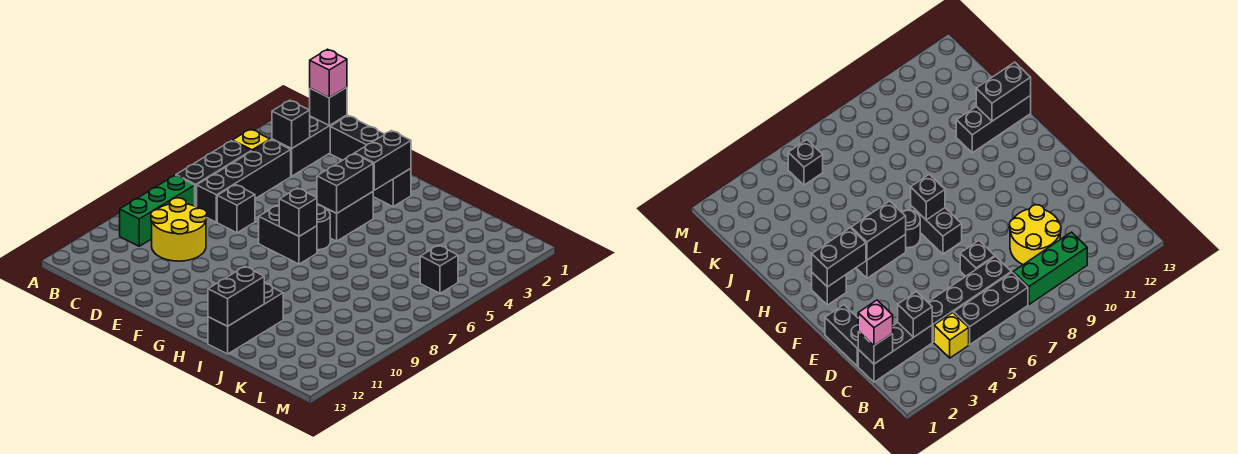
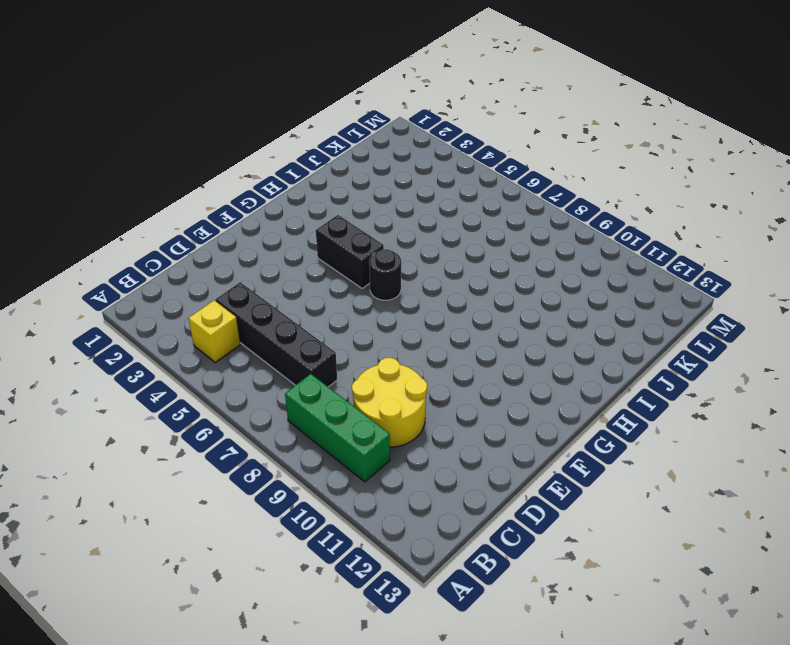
none -> black 1x3 brick [176,141,251,207]
none -> black 1x3 brick [272,115,347,176]
none -> black 1x2 brick [330,116,385,160]

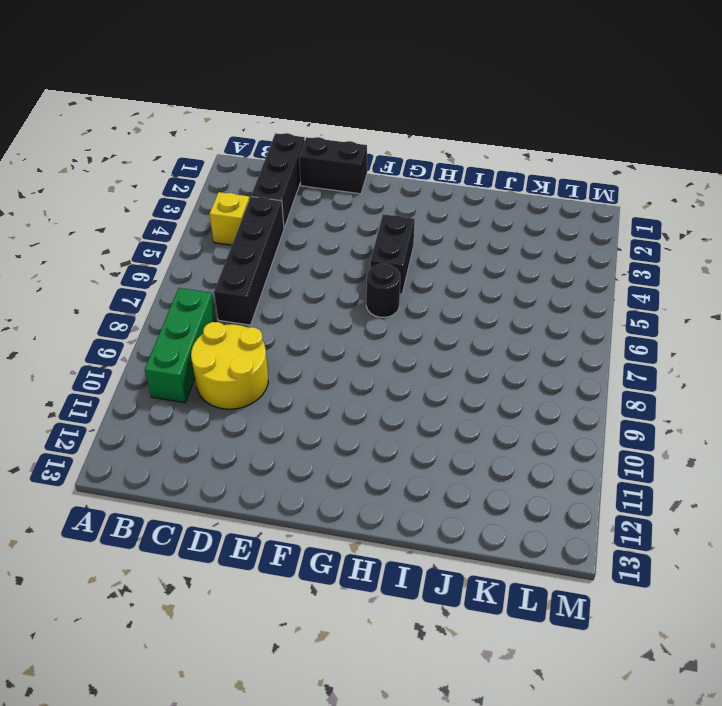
none -> black 1x3 brick [176,141,251,207]
none -> black 1x1 brick [217,185,255,233]
none -> black 1x2 brick [259,206,317,264]

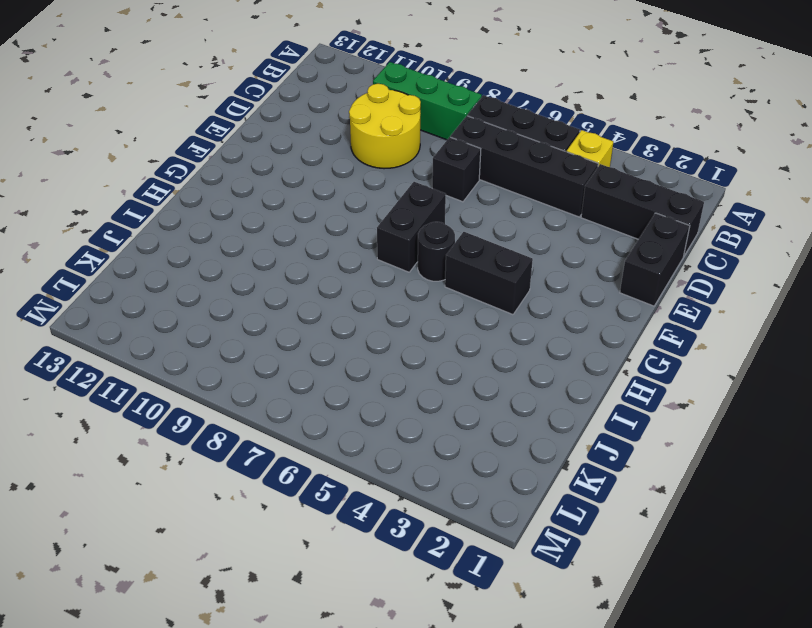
none -> black 1x1 brick [373,169,411,207]
none -> black 1x3 brick [208,284,283,354]
none -> black 1x1 brick [420,245,458,293]

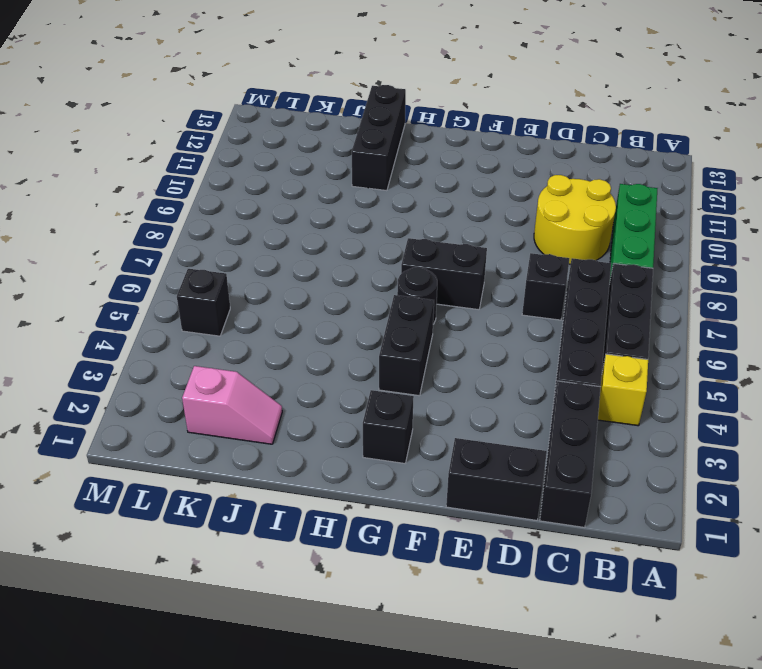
pink 1x2 slope [182,366,282,444] -> none
none -> black 1x1 brick [310,87,347,126]
none -> black 1x1 brick [272,100,310,149]
none -> black 1x2 brick [355,131,411,190]

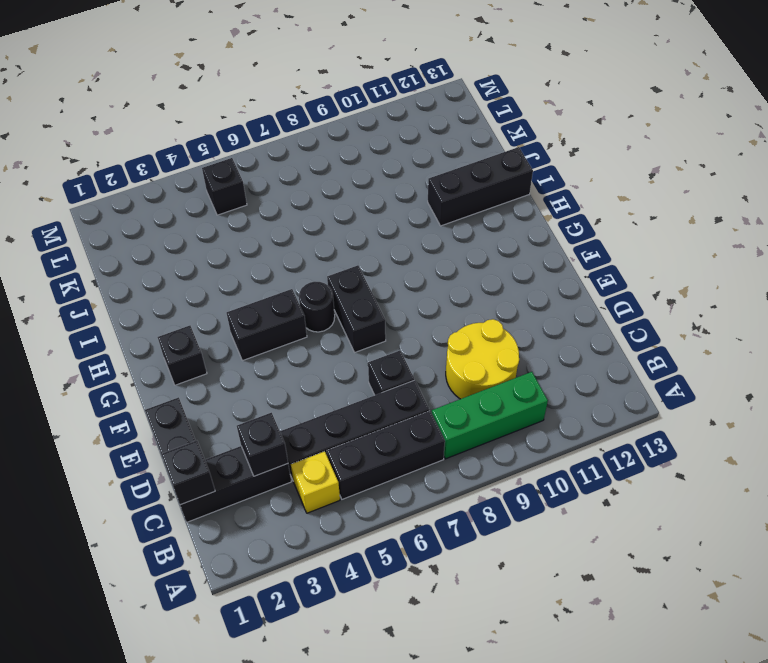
none -> black 1x2 brick [355,131,411,190]
none -> black 1x2 brick [317,154,373,213]
none -> black 1x1 brick [279,188,317,236]

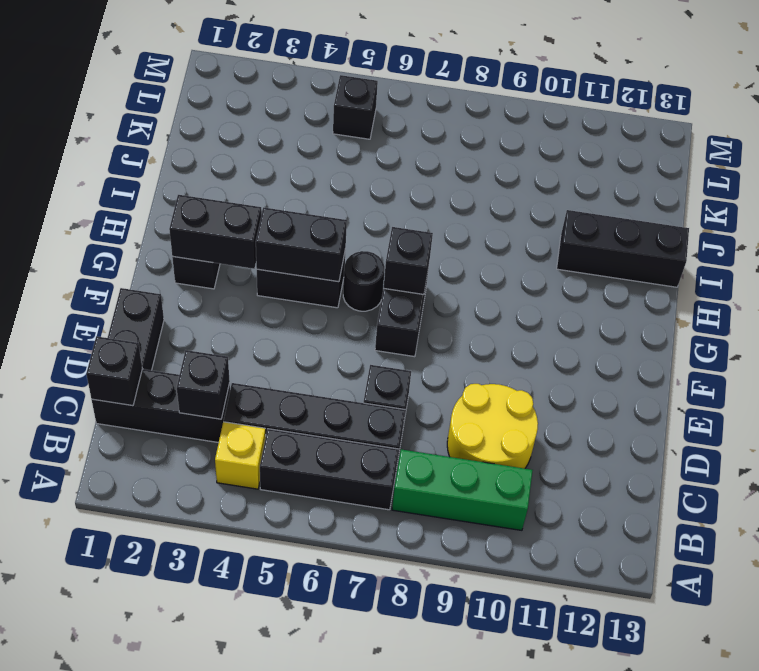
none -> black 1x2 brick [208,266,265,326]
none -> pink 1x1 brick [310,49,347,98]

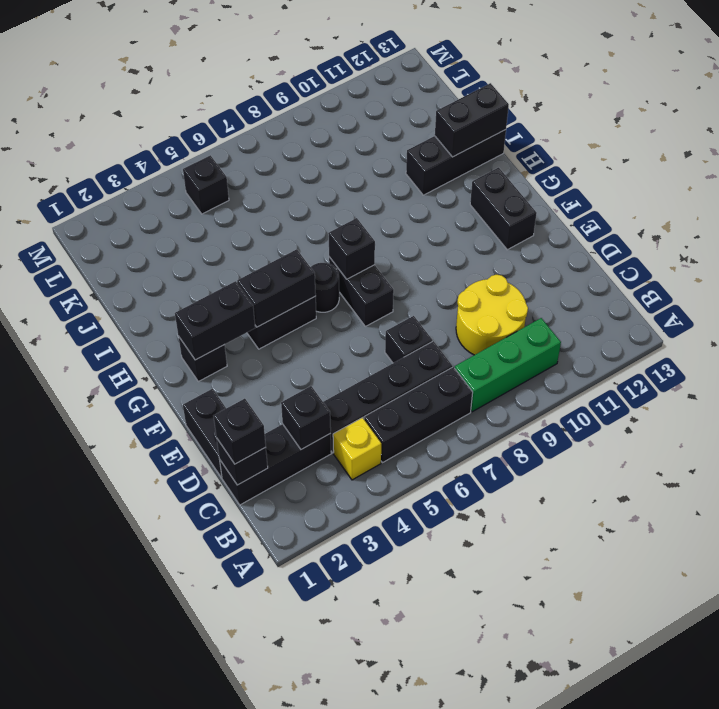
black 1x1 brick [214,399,266,464] -> pink 1x1 brick [310,49,347,98]
black 1x2 brick [470,168,537,250] -> none

